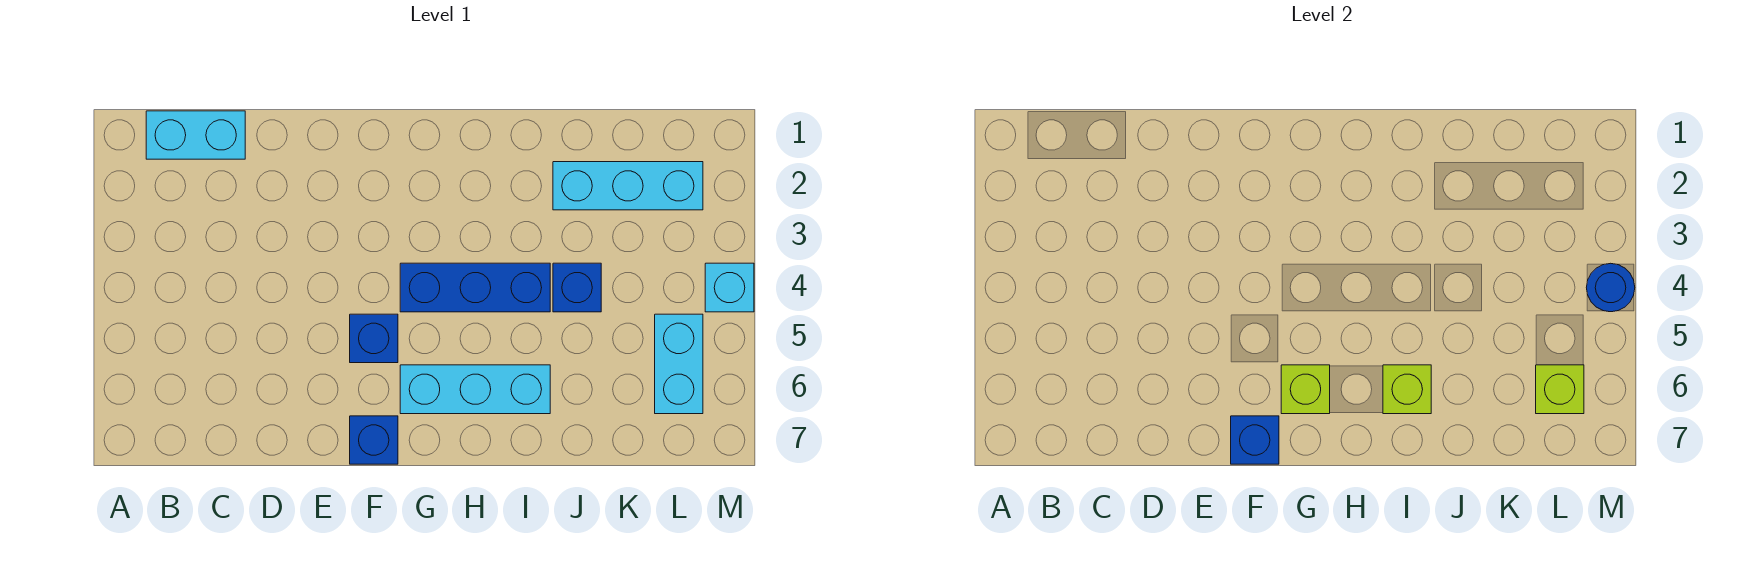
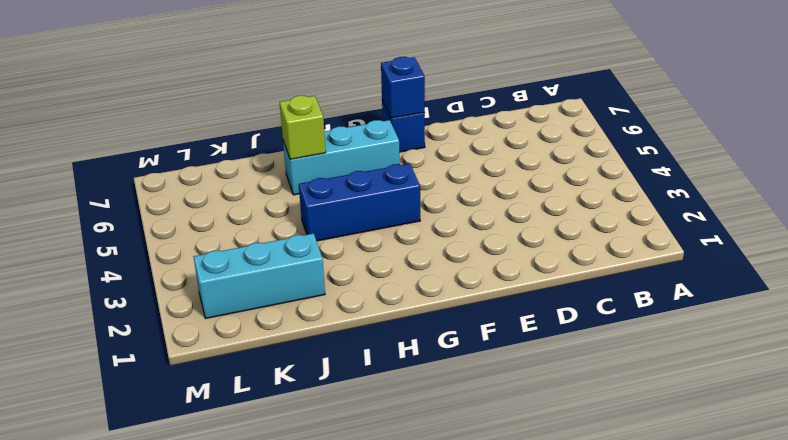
none -> cyan 1x2 brick [146,111,245,159]
none -> blue 1x1 brick [350,314,398,363]
none -> blue 1x1 brick [553,263,601,312]

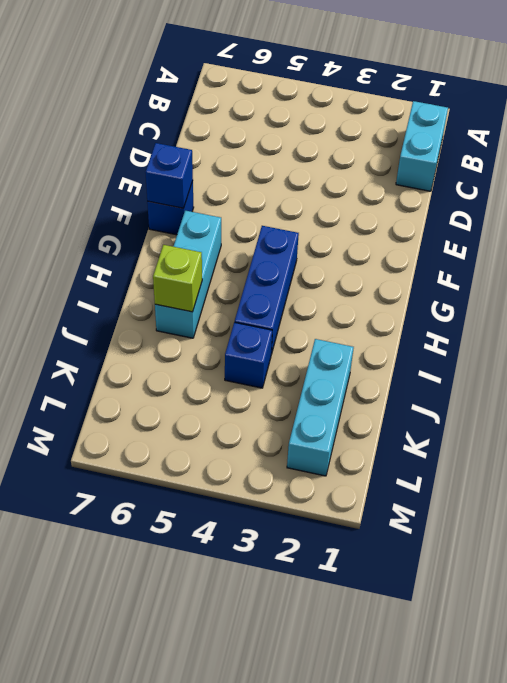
none -> blue 1x1 brick [350,314,398,363]
none -> cyan 1x2 brick [655,314,703,414]
none -> cyan 1x1 brick [705,263,754,312]

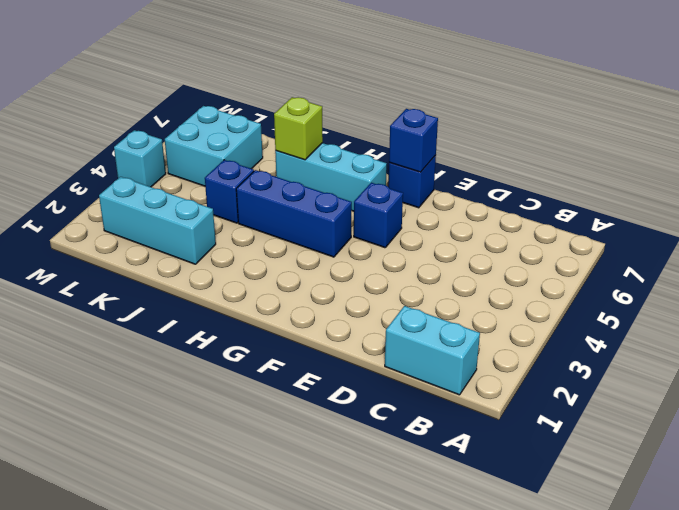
cyan 2x2 brick [165,106,263,186] -> cyan 1x2 brick [655,314,703,414]
none -> lime 1x1 brick [1281,365,1330,414]
none -> lime 1x1 brick [1536,365,1584,414]
none -> blue 1x1 round brick [1586,263,1635,312]

